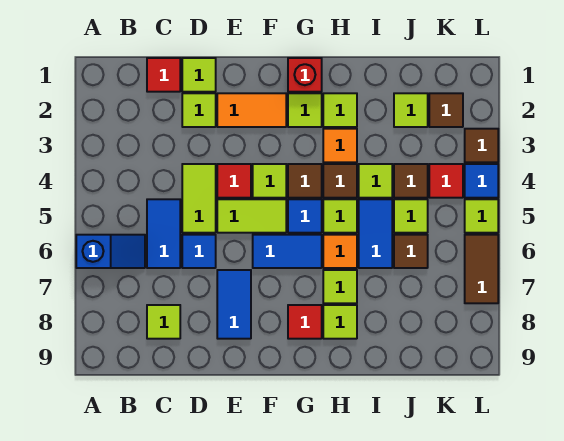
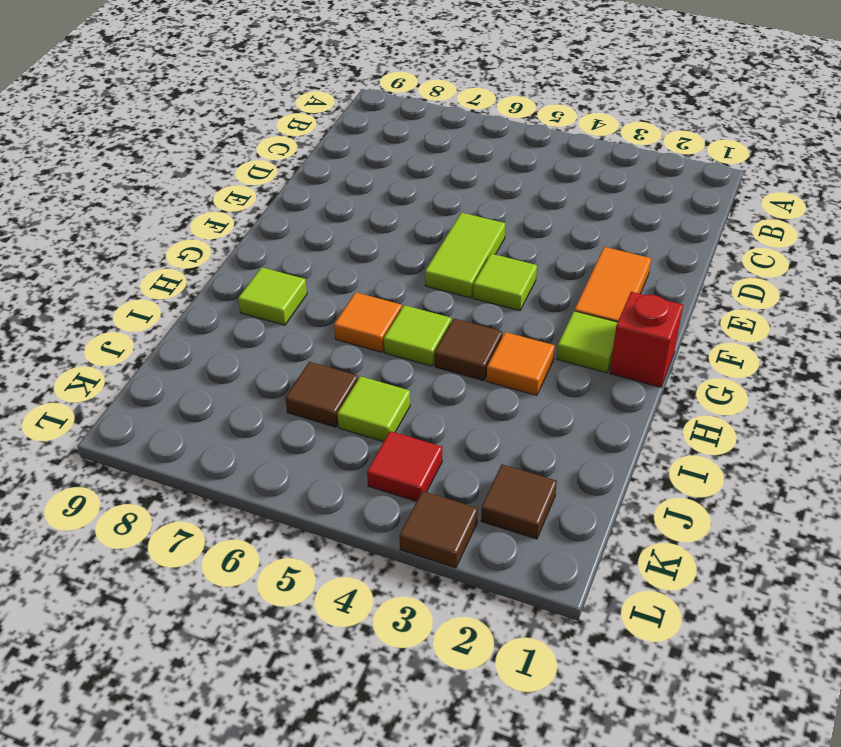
none -> blue 1x2 slope [76,235,145,268]
none -> red 1x1 tile [147,58,180,92]
none -> blue 1x2 tile [147,199,180,268]
none -> lime 1x1 tile [147,305,180,339]

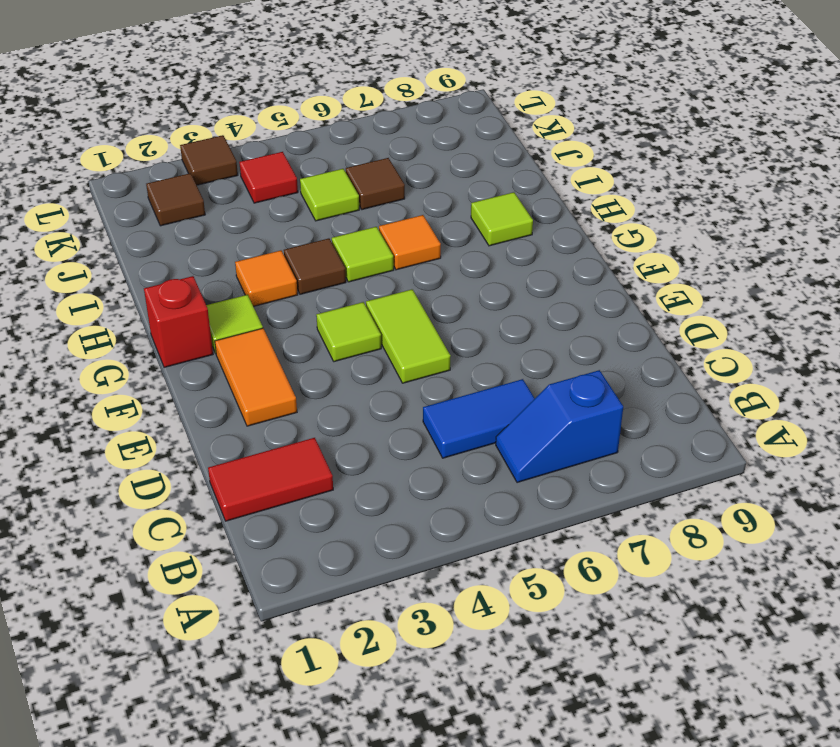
blue 1x2 slope [496,370,623,483] -> blue 1x2 slope turned to [76,235,145,268]
red 1x2 tile [208,438,333,521] -> red 1x1 tile [147,58,180,92]
none -> lime 1x1 tile [147,305,180,339]
none -> lime 1x1 tile [182,58,216,92]
none -> lime 1x1 tile [182,93,216,127]
none -> lime 1x2 tile [182,164,216,233]

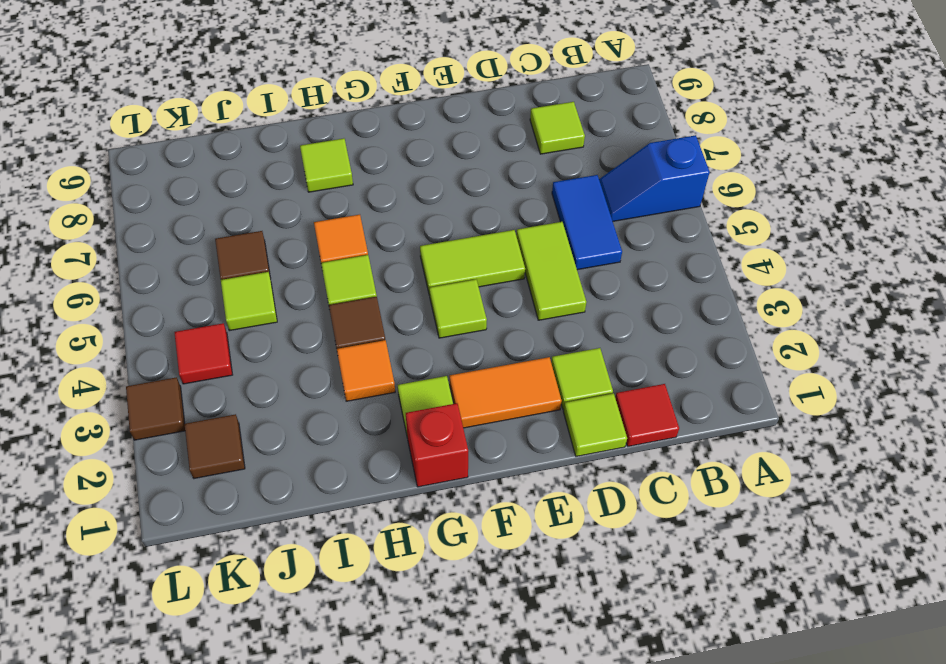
none -> blue 1x1 tile [182,235,216,268]
none -> red 1x1 tile [217,164,251,198]
none -> blue 1x2 tile [217,270,251,339]
none -> blue 1x2 tile [253,235,322,268]

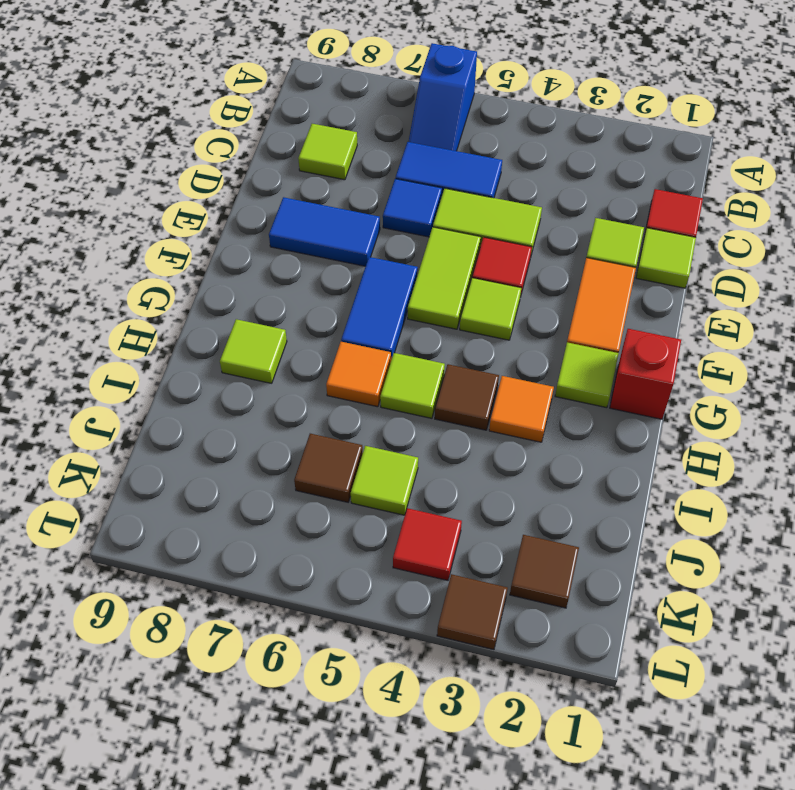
none -> brown 1x1 tile [288,164,322,198]
none -> blue 1x1 tile [288,199,322,233]
none -> red 1x1 tile [288,305,322,339]
none -> lime 1x1 tile [323,93,357,127]

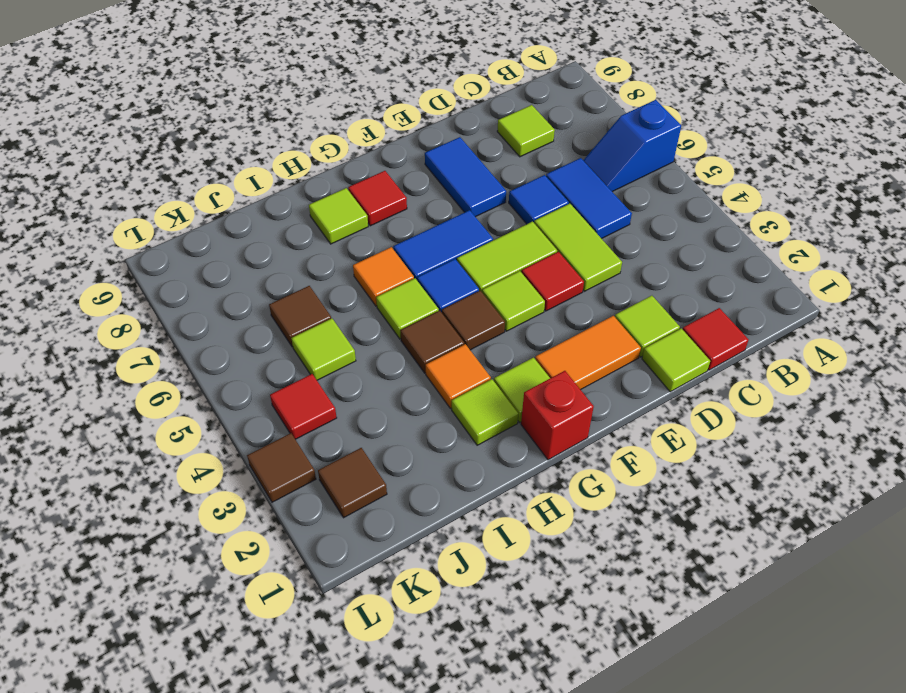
none -> lime 1x1 tile [323,270,357,303]
none -> lime 1x1 tile [359,164,392,198]
none -> blue 1x2 tile [359,199,392,268]
none -> lime 1x1 tile [394,93,428,127]

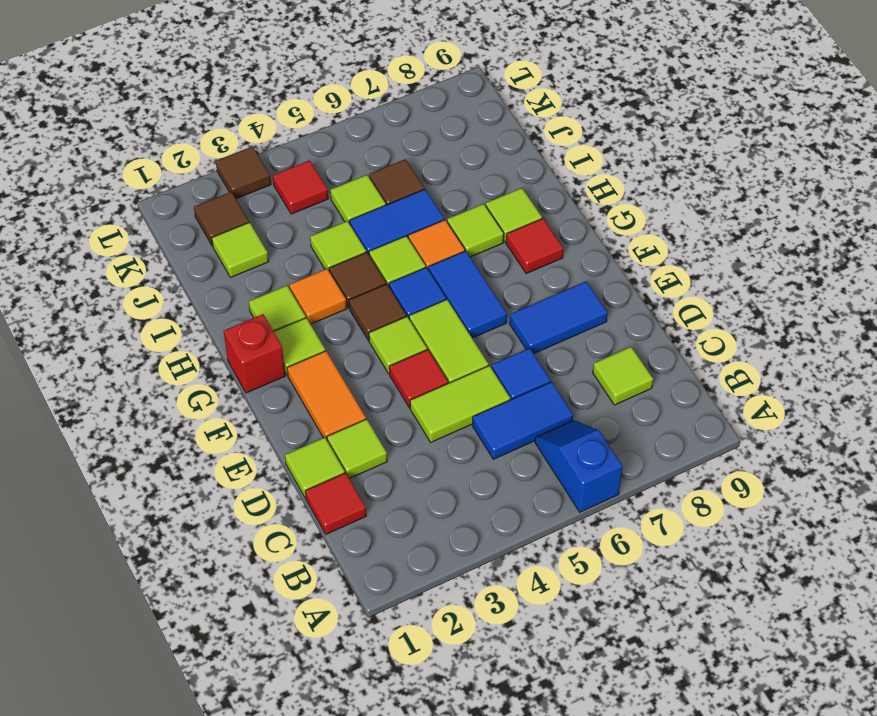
none -> brown 1x1 tile [394,164,428,198]
none -> blue 1x1 tile [465,164,498,198]
none -> lime 1x1 tile [465,199,498,233]
none -> brown 1x2 tile [465,235,498,303]

